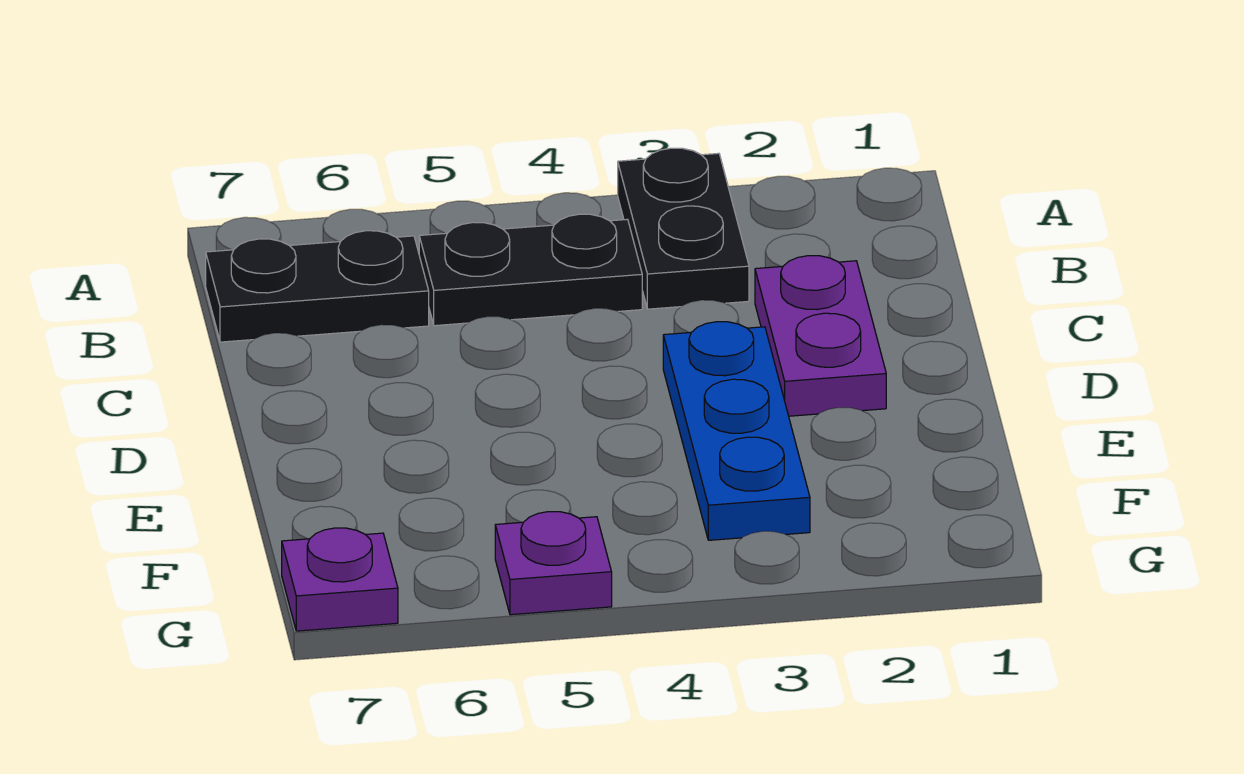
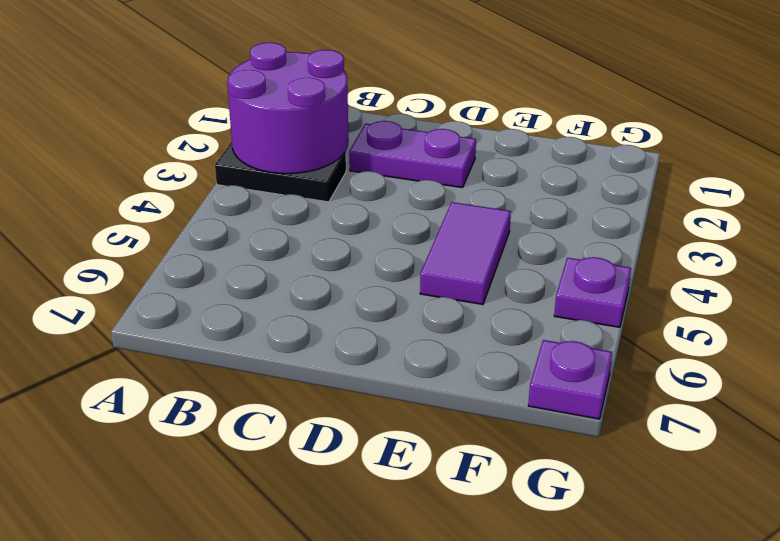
purple 2x2 round brick [227,43,349,174] -> none
purple 1x2 tile [420,202,511,305] -> none
none -> black 1x2 plate [419,214,642,326]
none -> black 1x2 plate [206,231,429,342]

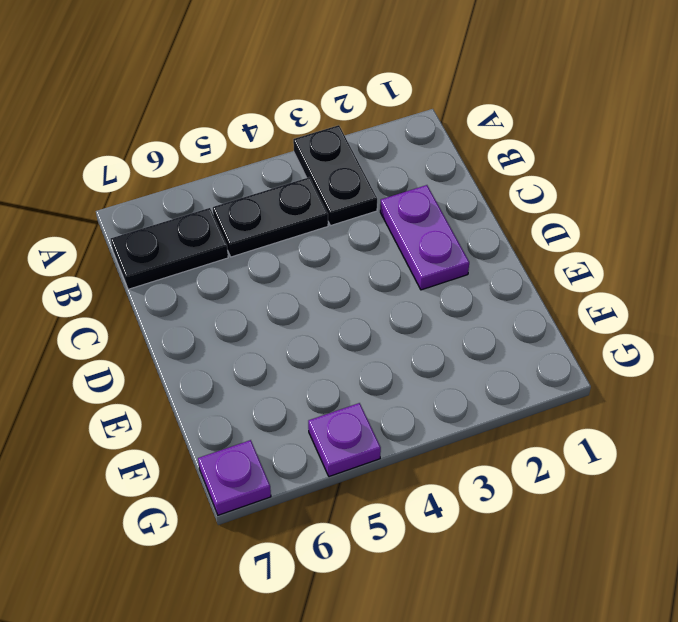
none -> blue 1x3 plate [663,322,810,540]

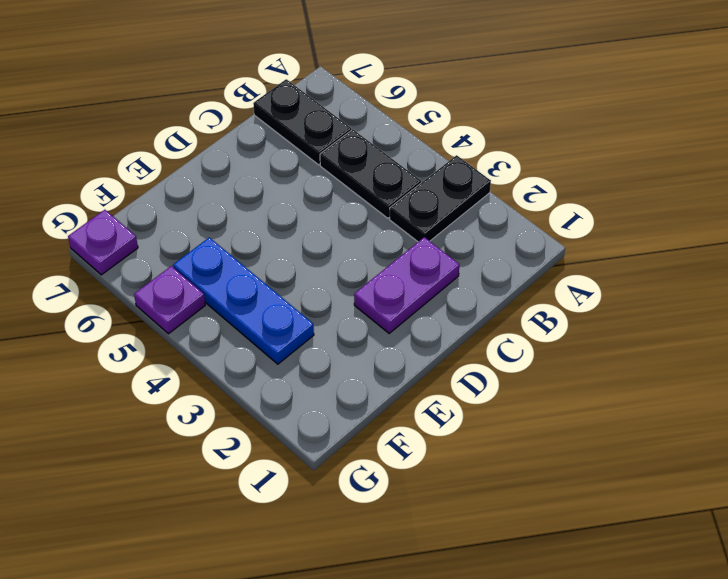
blue 1x3 plate [173,237,314,364] -> blue 1x3 plate turned to [663,322,810,540]

